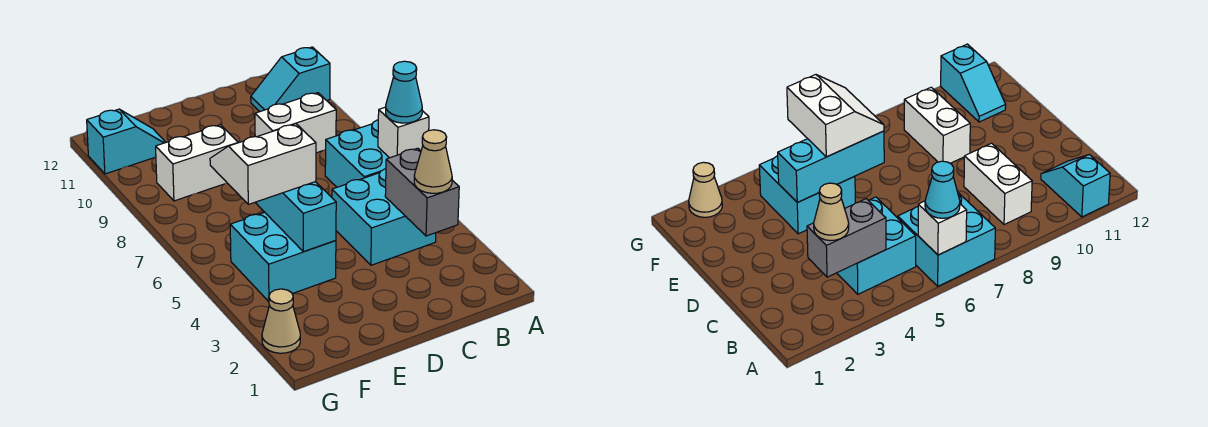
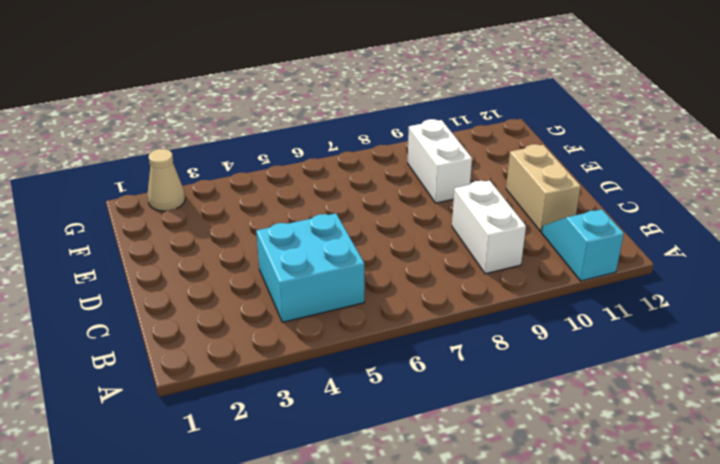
tan 1x2 brick [506,144,581,232] -> none
none -> cyan 2x2 brick [325,120,389,187]
none -> cyan 2x2 brick [230,212,336,302]
none -> cyan 1x2 slope [87,109,166,174]

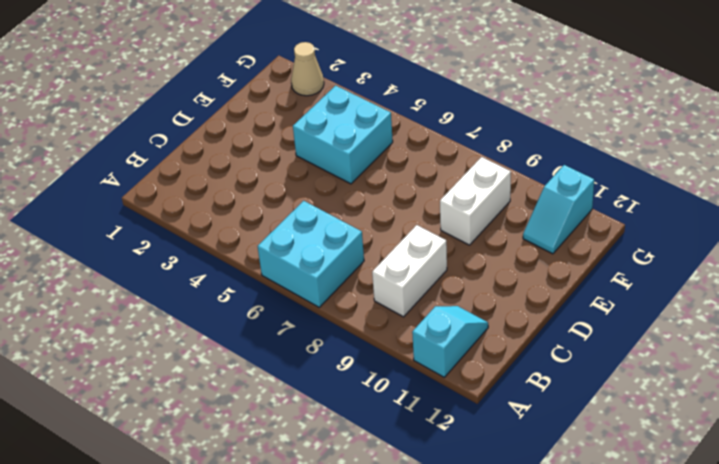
none -> cyan 2x2 brick [332,169,436,265]
none -> white 1x1 brick [378,107,429,158]
none -> grey 1x2 brick [385,148,459,236]

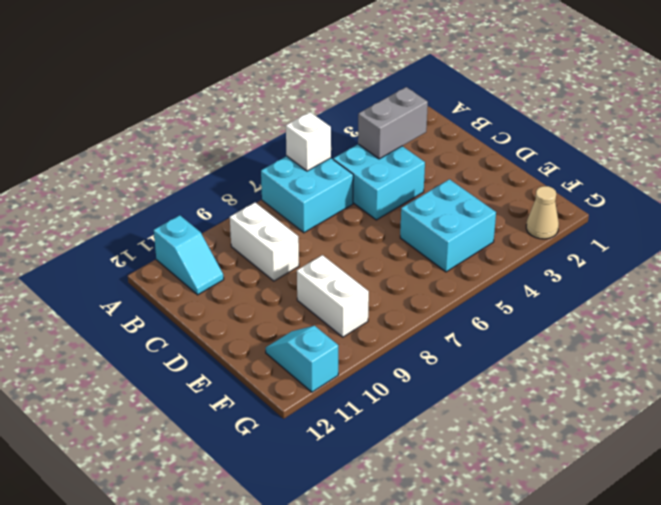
none -> cyan 1x3 brick [255,182,336,252]
none -> cyan 1x1 cone [386,61,422,123]
none -> tan 1x1 cone [414,130,452,193]

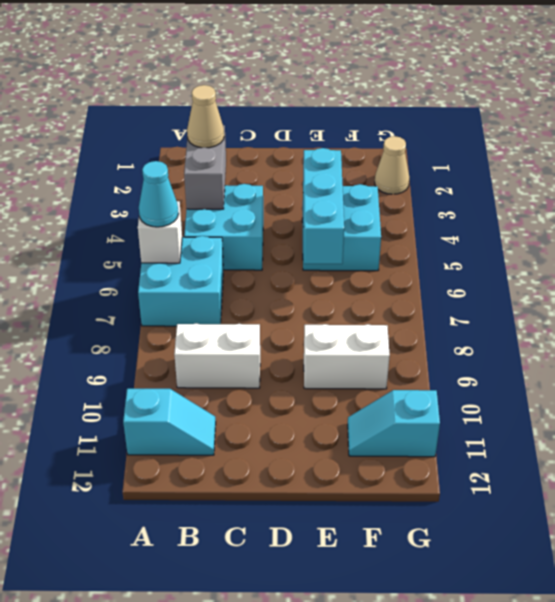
none -> white 2x2 slope [210,124,316,204]

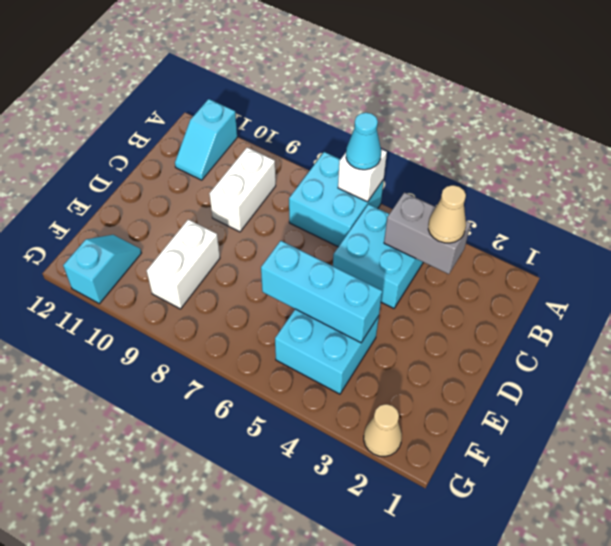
none -> white 2x2 slope [210,124,316,204]

